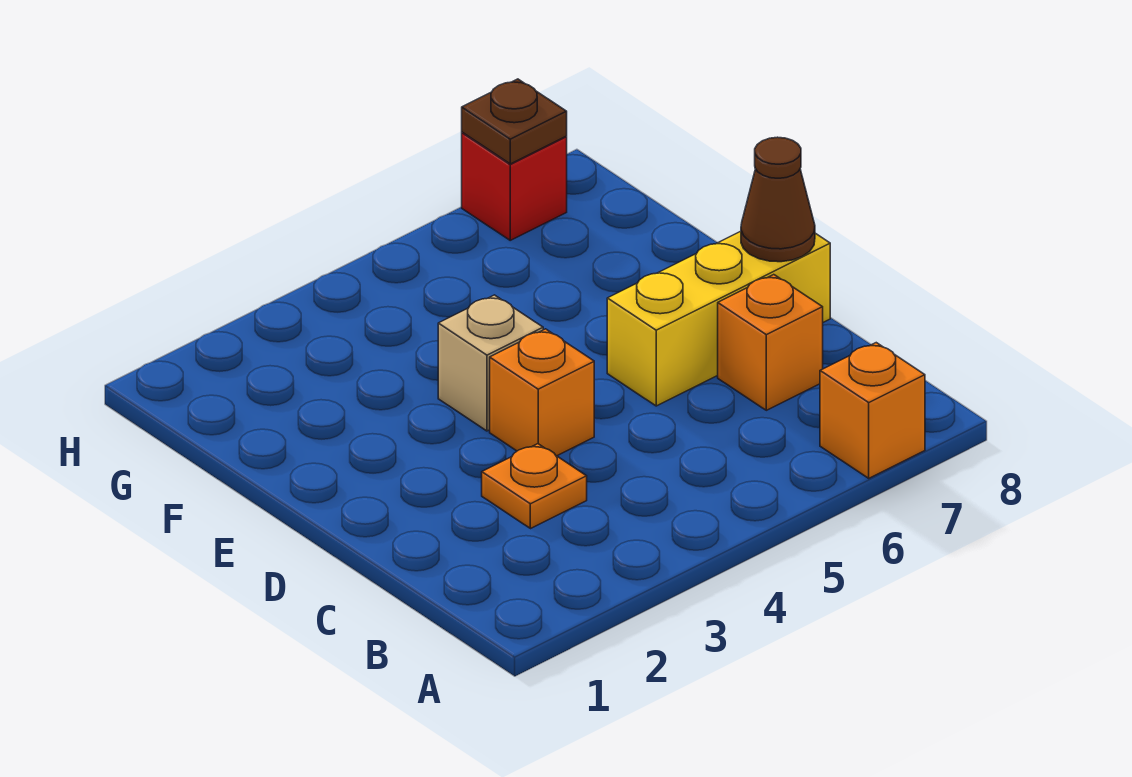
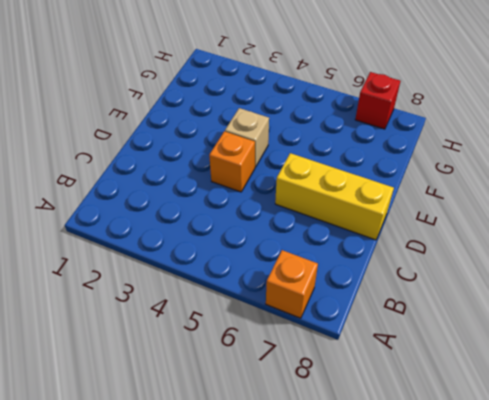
none -> orange 1x1 plate [482,444,587,529]
none -> orange 1x1 brick [718,275,823,410]

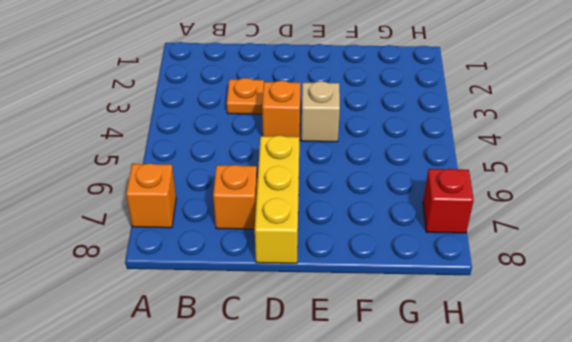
none -> brown 1x1 cone [741,137,815,262]
none -> brown 1x1 plate [462,79,567,164]

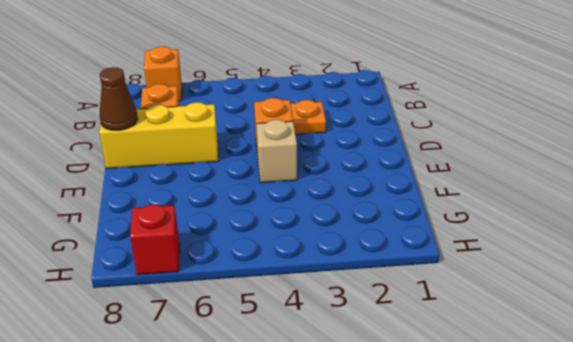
none -> brown 1x1 plate [462,79,567,164]

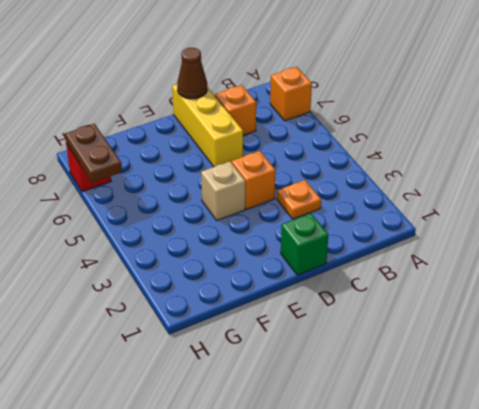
green 1x1 brick [281,213,328,275] -> none
brown 1x2 plate [65,124,122,182] -> brown 1x1 plate [462,79,567,164]

